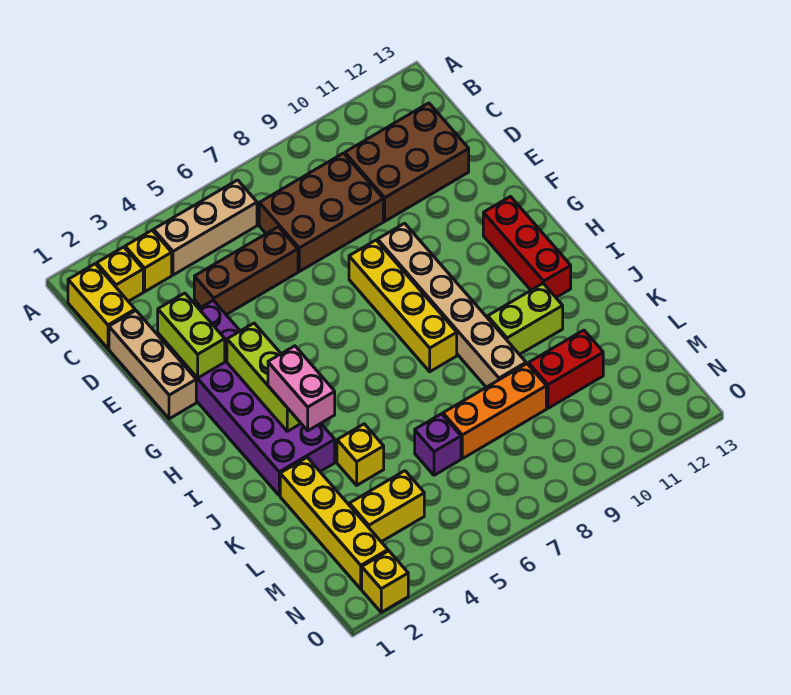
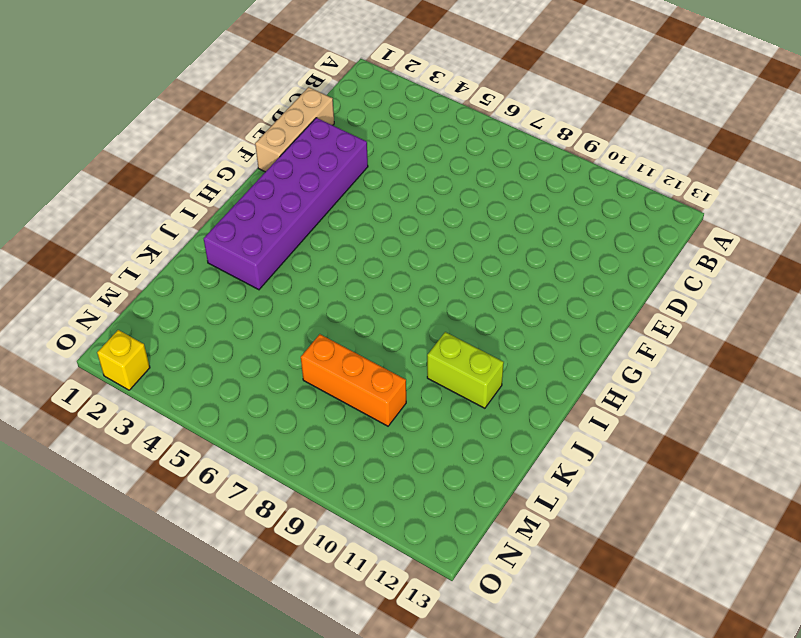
none -> yellow 1x2 brick [68,264,135,349]
none -> yellow 1x1 brick [97,247,143,301]
none -> yellow 1x1 brick [125,230,172,292]

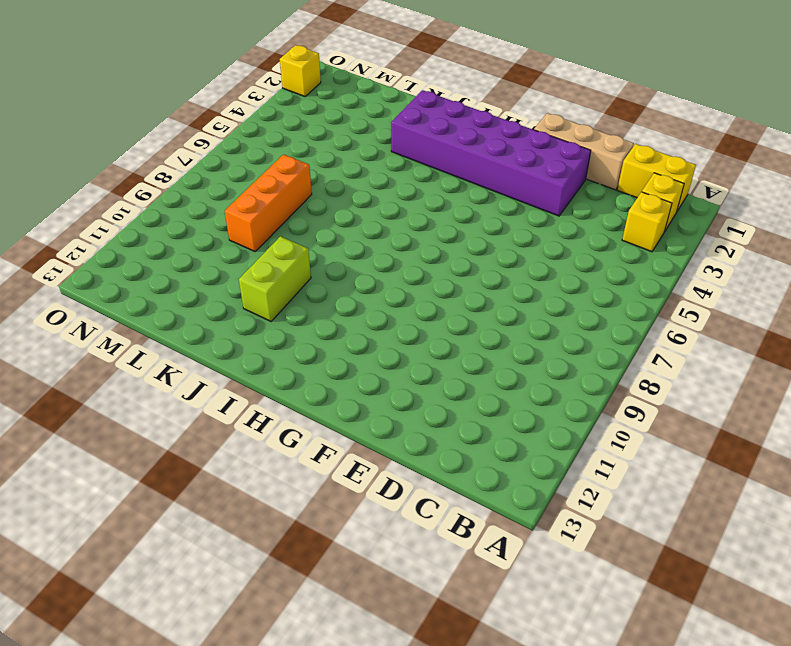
none -> tan 1x3 brick [154,180,257,275]
none -> brown 2x3 brick [259,153,383,271]
none -> brown 2x3 brick [345,103,469,221]

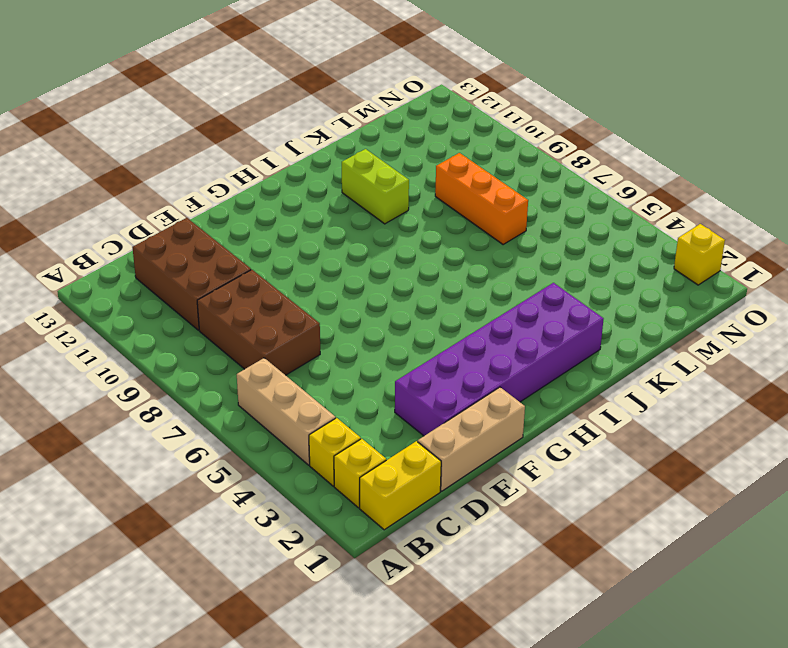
none -> brown 1x3 brick [194,227,298,315]
none -> yellow 1x4 brick [349,240,457,372]
none -> tan 1x6 brick [378,223,526,387]

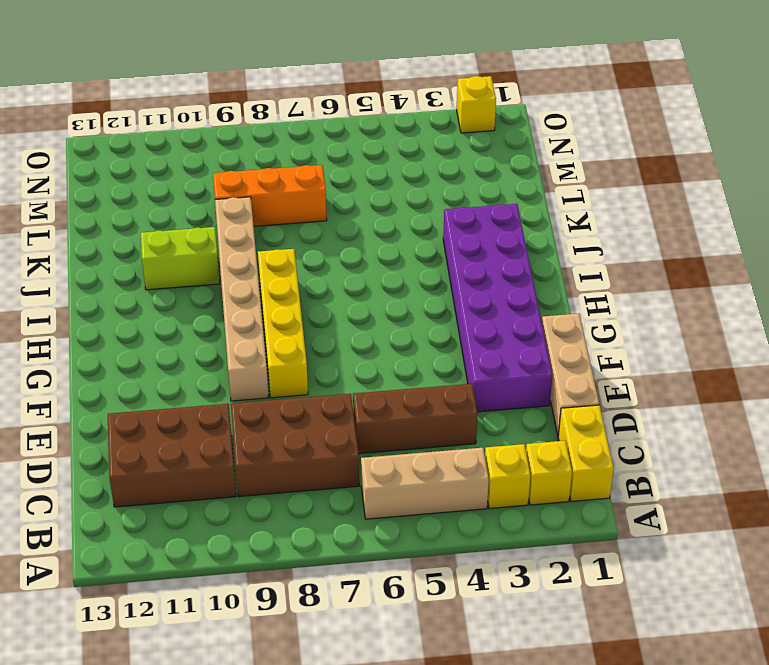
none -> red 1x3 brick [483,197,571,297]
none -> yellow 1x4 brick [280,457,388,589]
none -> yellow 1x1 brick [337,424,384,485]

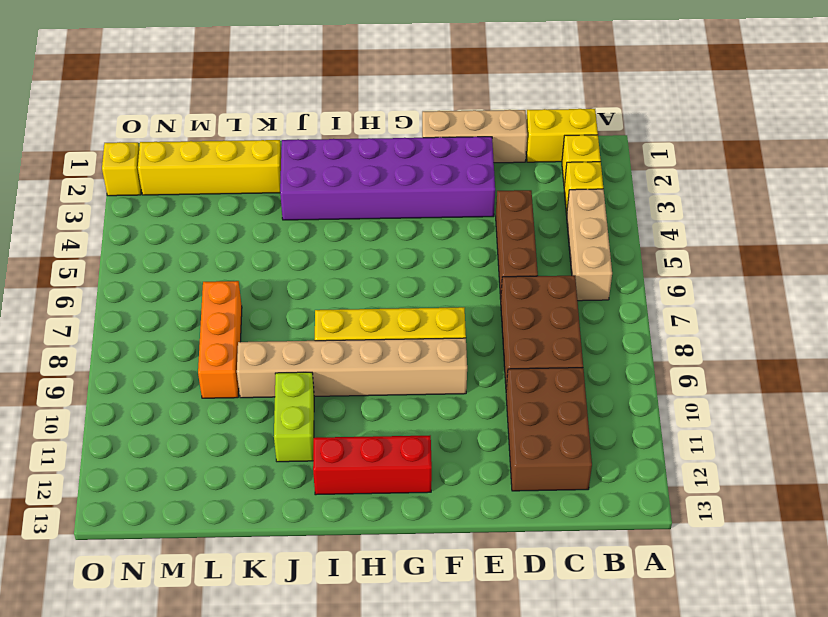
none -> yellow 1x1 brick [337,424,384,485]
none -> purple 1x1 brick [415,414,461,475]
none -> red 1x2 brick [528,330,603,408]

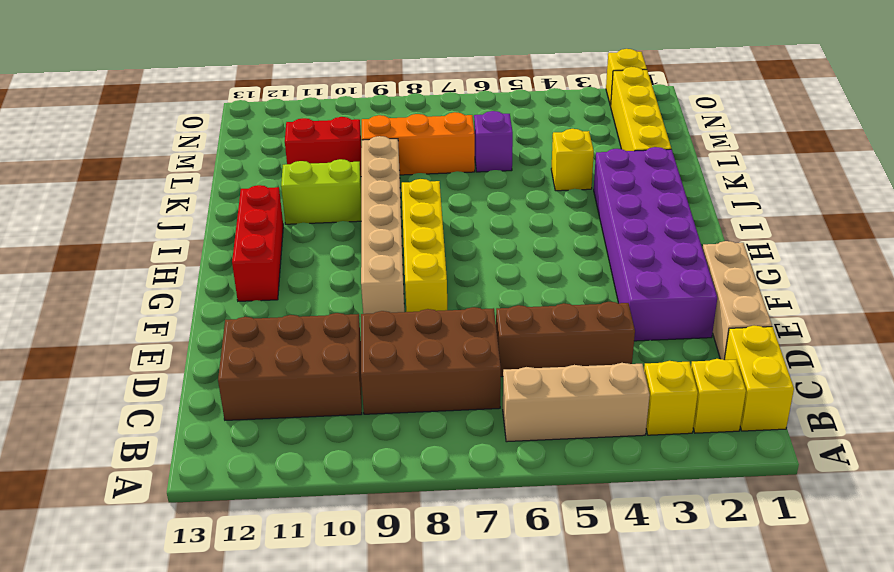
none -> yellow 1x2 brick [349,471,424,542]
none -> lime 1x2 brick [158,293,225,378]
none -> lime 1x3 brick [227,323,301,431]

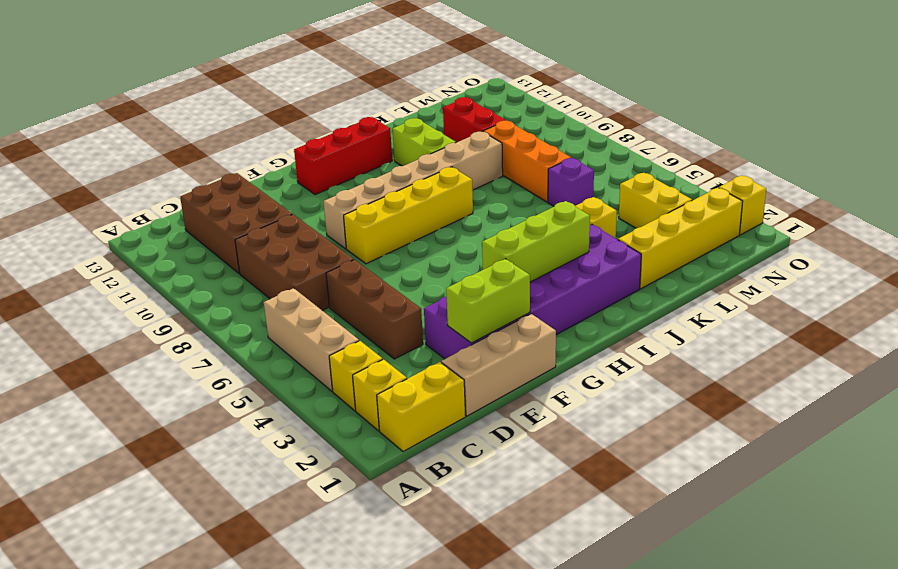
none -> pink 1x2 brick [268,346,335,431]

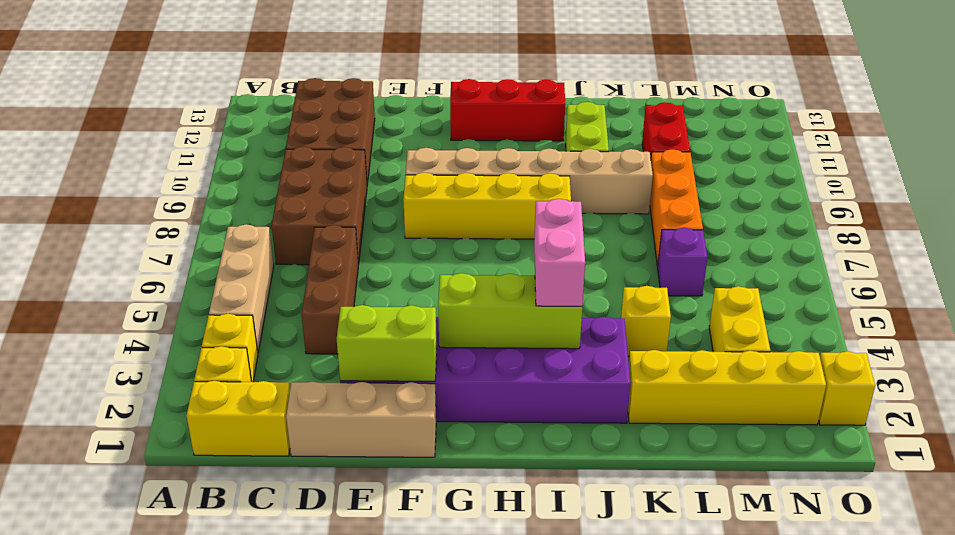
pink 1x2 brick [534,199,585,306] -> pink 1x2 brick turned to [268,346,335,431]

